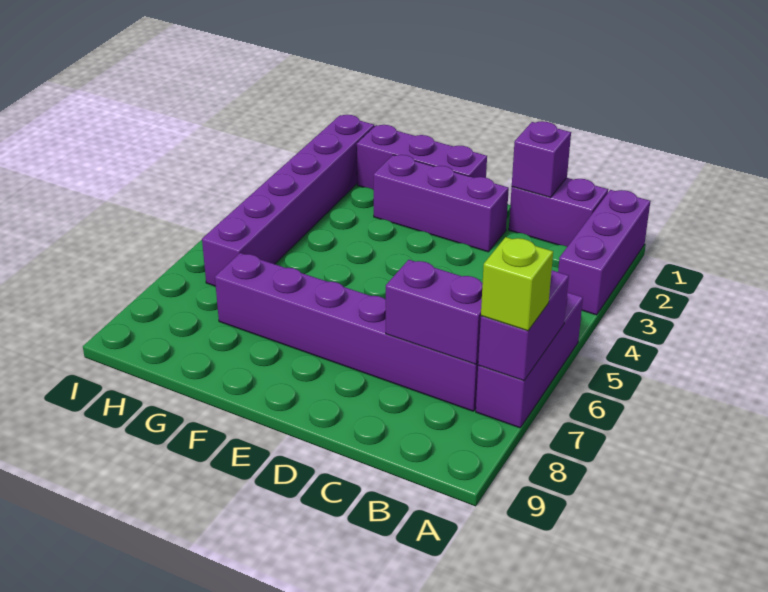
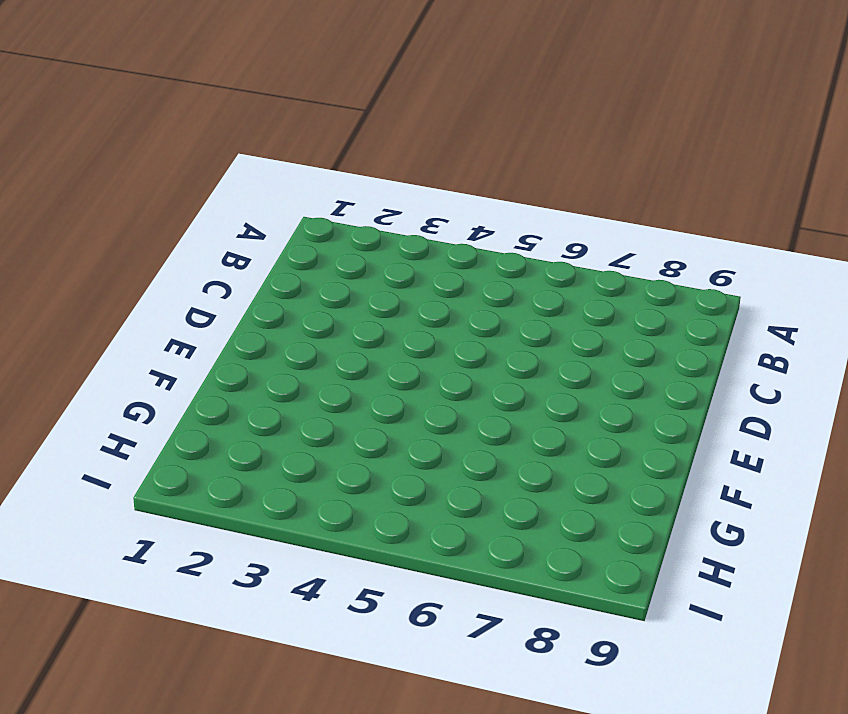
none -> purple 1x3 brick [558,190,650,315]
none -> purple 1x3 brick [476,292,583,428]

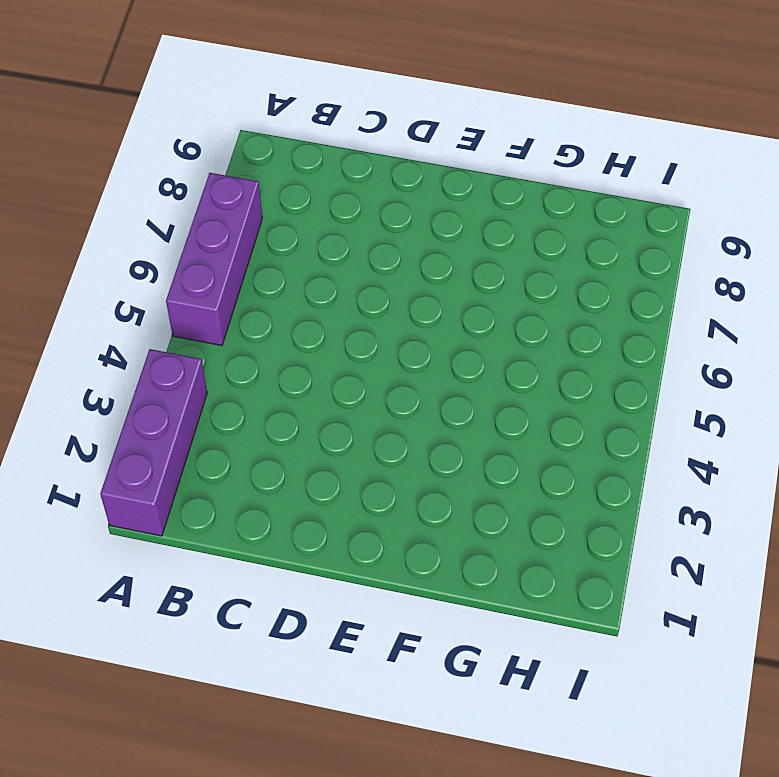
none -> purple 1x2 brick [509,178,608,247]
none -> purple 1x6 brick [215,253,478,411]

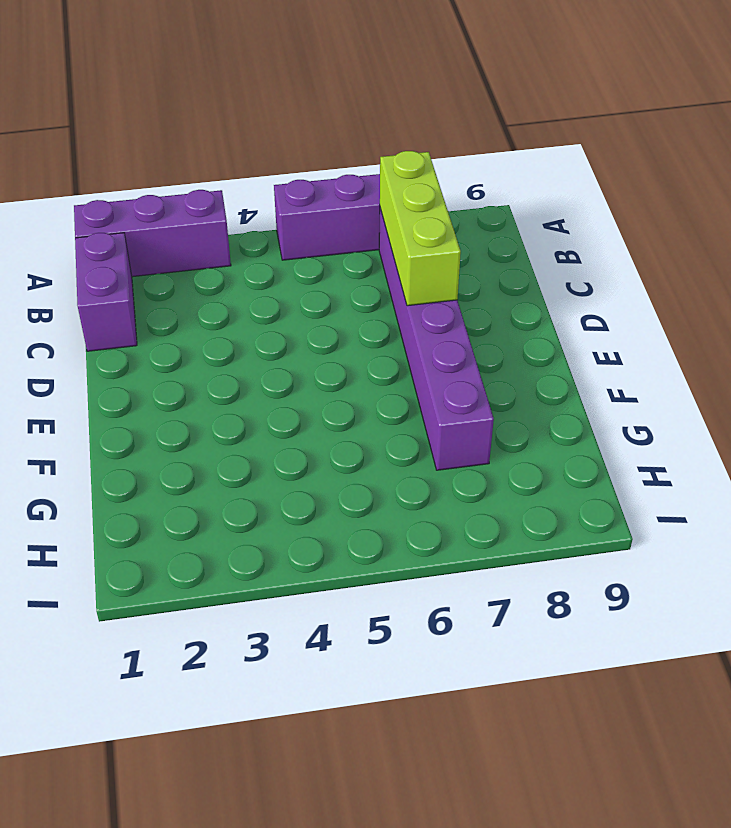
lime 1x3 brick [380,151,461,306] -> purple 1x2 brick [386,260,483,364]
none -> purple 1x3 brick [374,155,509,252]
none -> purple 1x3 brick [357,125,487,190]

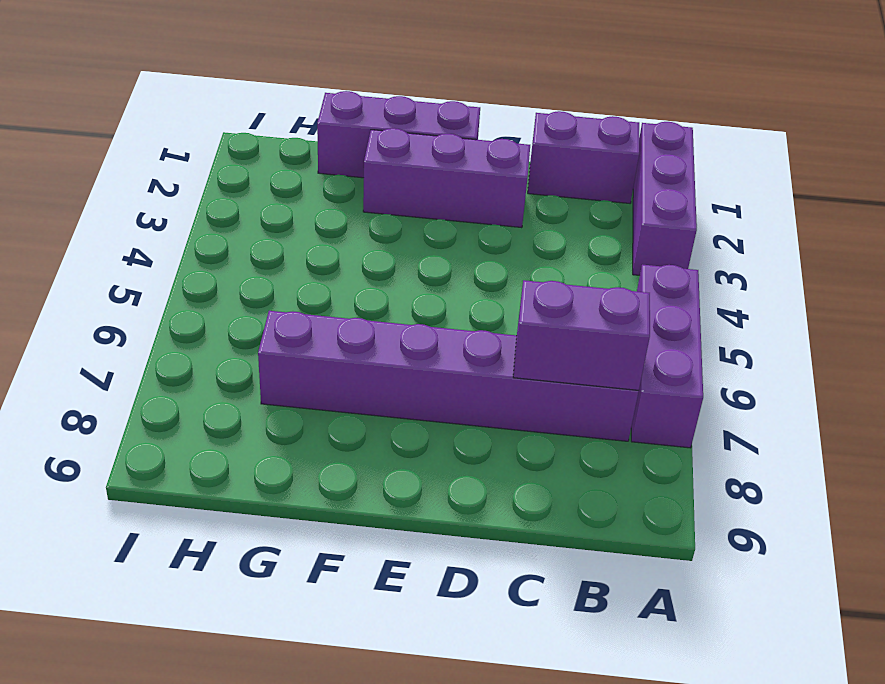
none -> purple 1x6 brick [202,115,374,286]
none -> purple 1x2 brick [478,270,569,381]

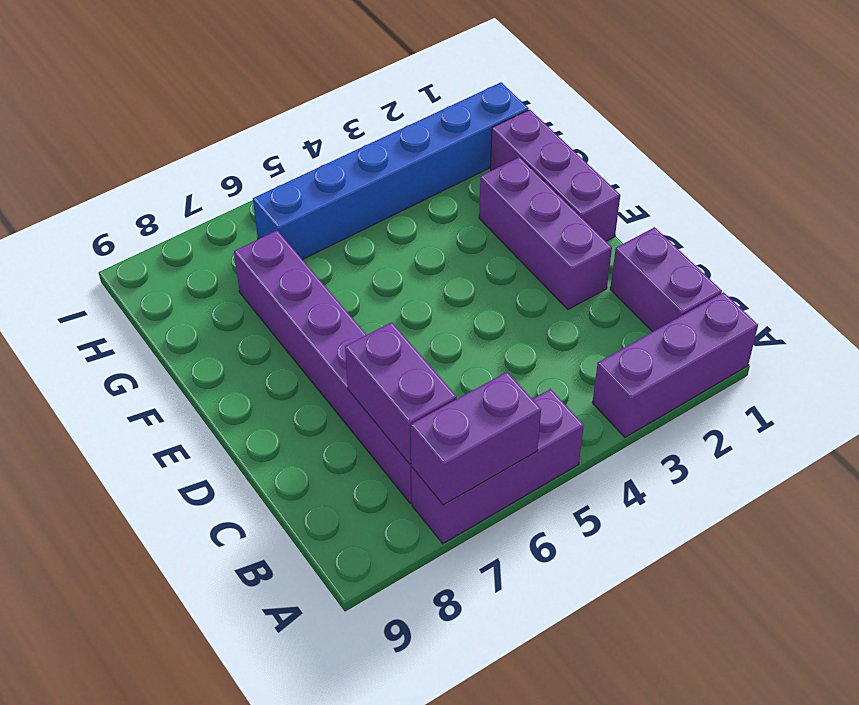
blue 1x6 brick [253,82,529,260] -> purple 1x6 brick [202,115,374,286]
none -> purple 1x1 brick [512,121,571,197]
none -> lime 1x1 brick [481,237,553,331]

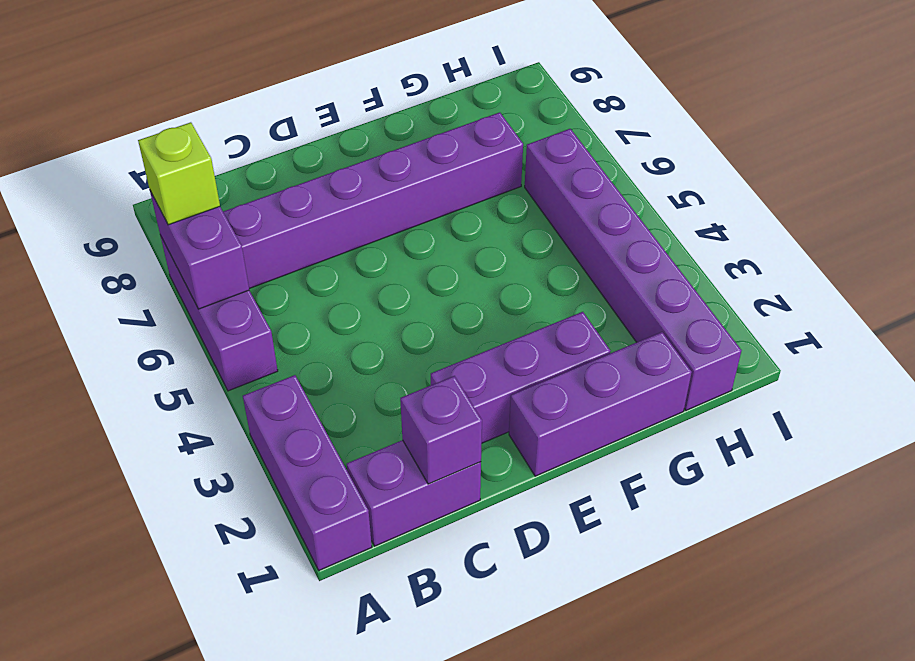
none -> purple 1x2 brick [386,260,483,364]

